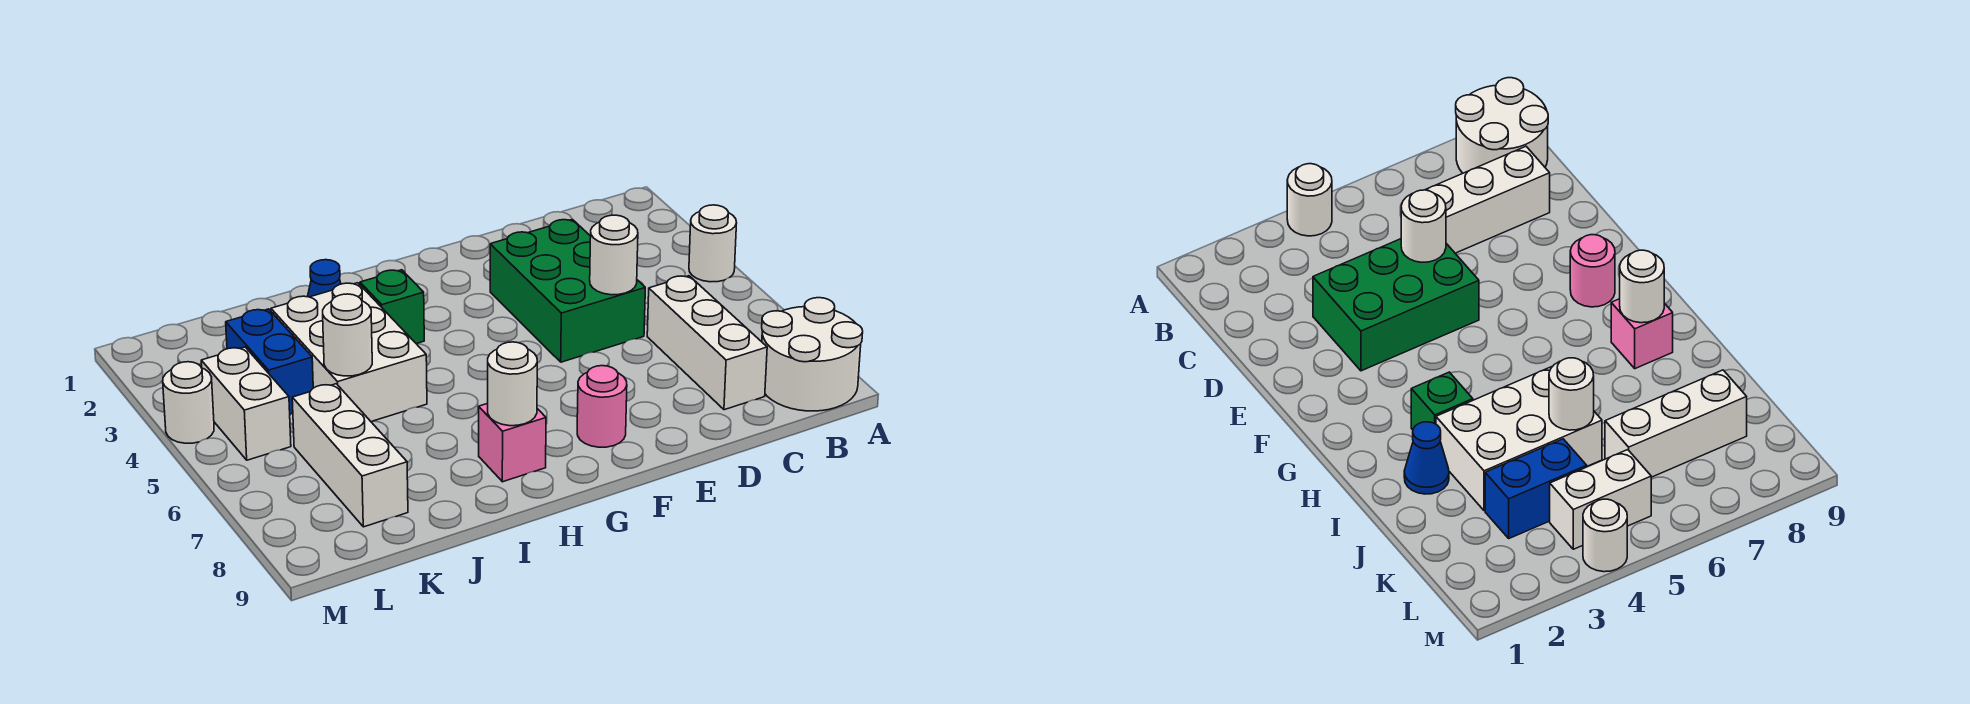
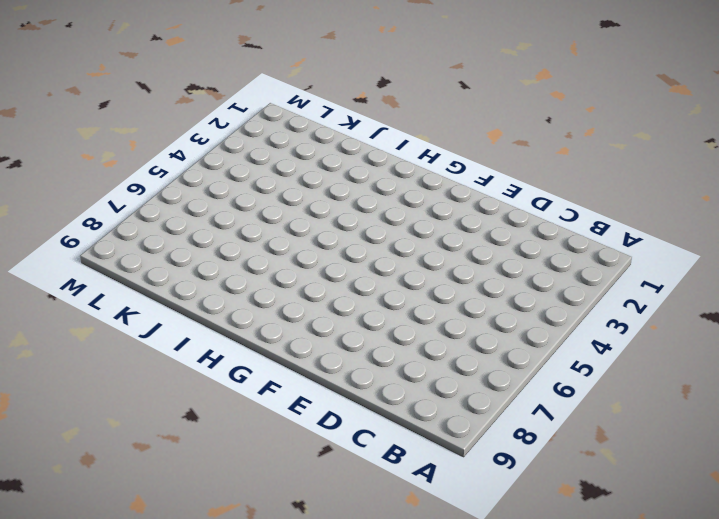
none -> white 1x1 round brick [689,205,737,282]
none -> white 2x2 round brick [762,298,863,411]
none -> white 1x3 brick [647,276,767,410]

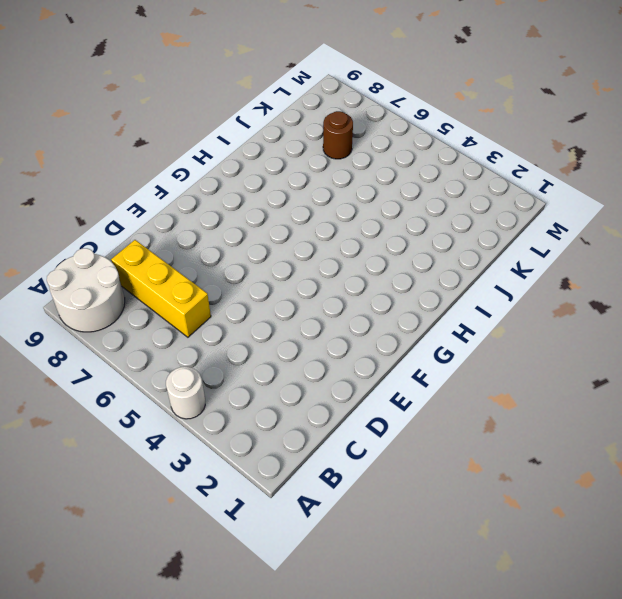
yellow 1x3 brick [111,240,211,337] -> white 1x3 brick [647,276,767,410]
brown 1x1 round brick [323,111,353,159] -> white 1x3 brick [292,384,408,527]
none -> green 2x3 brick [490,220,645,362]
none -> pink 1x1 round brick [577,366,627,447]
none -> green 1x1 brick [360,270,424,344]

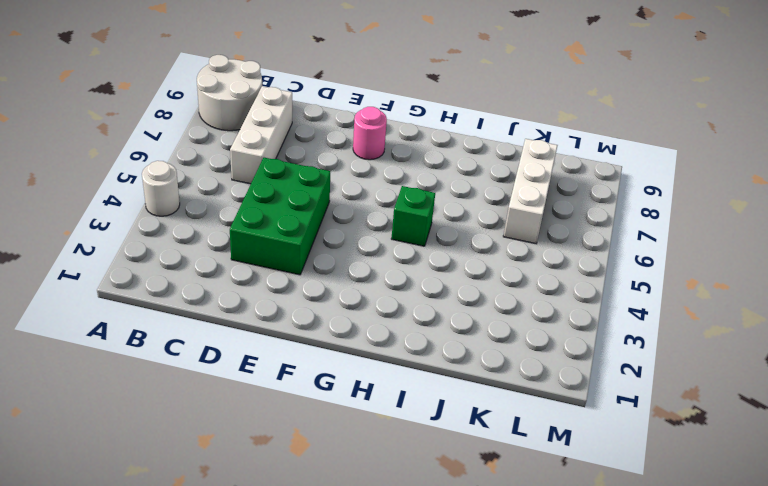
green 1x1 brick [391,186,435,246] -> green 1x1 brick moved to [360,270,424,344]
none -> pink 1x1 brick [479,403,546,482]
none -> blue 1x1 cone [308,260,341,297]
none -> white 2x3 brick [271,283,427,421]

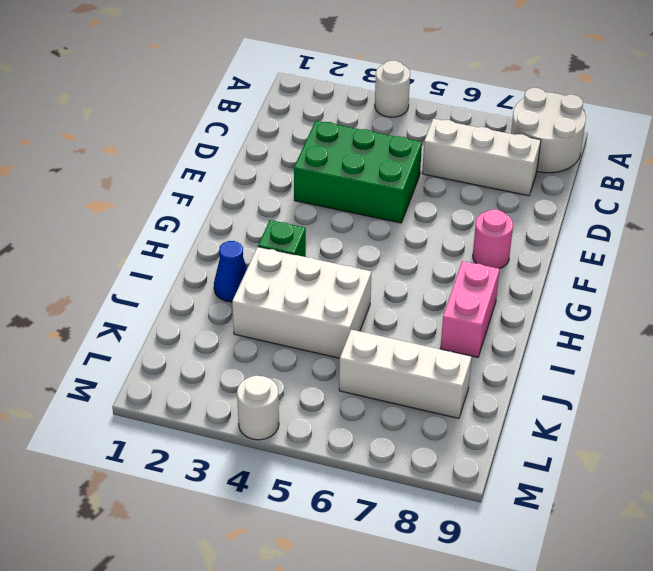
pink 1x2 brick [441,261,500,357] -> pink 1x1 brick [479,403,546,482]
none -> blue 1x2 brick [226,309,313,414]
none -> white 1x2 brick [201,347,291,460]
none -> white 1x1 round brick [590,215,638,295]

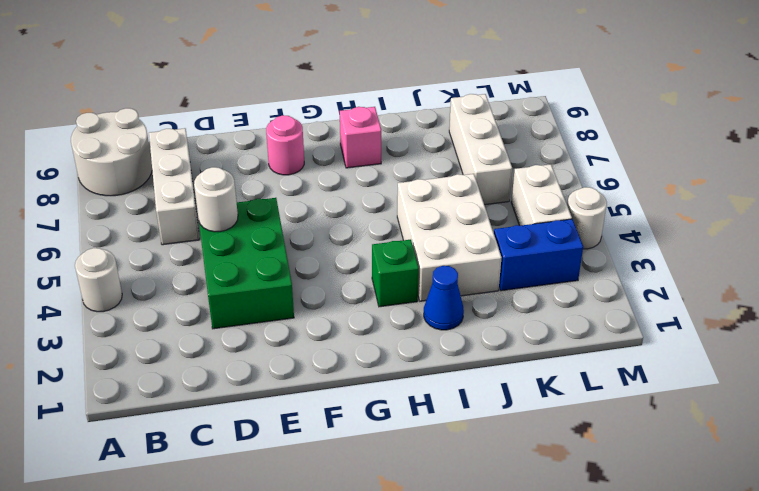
blue 1x2 brick [494,219,583,291] -> blue 1x2 brick turned to [226,309,313,414]
none -> white 1x1 round brick [488,342,537,426]
none -> white 1x1 round brick [323,294,372,376]

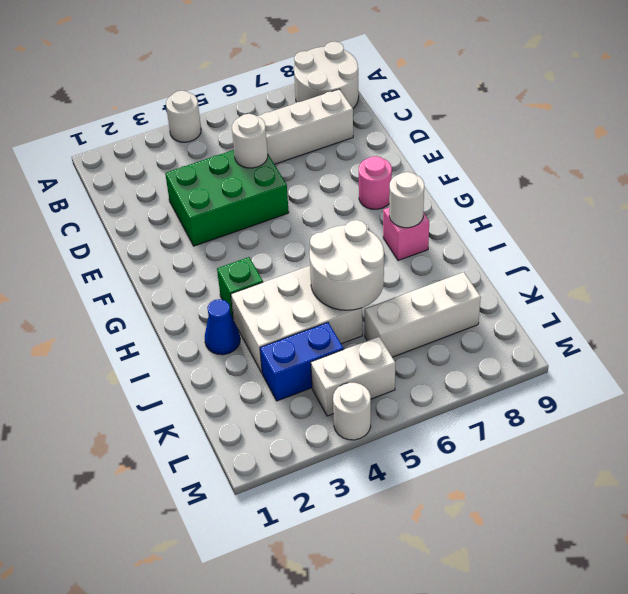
white 2x2 round brick [309,220,384,310] -> white 1x1 round brick [323,294,372,376]

